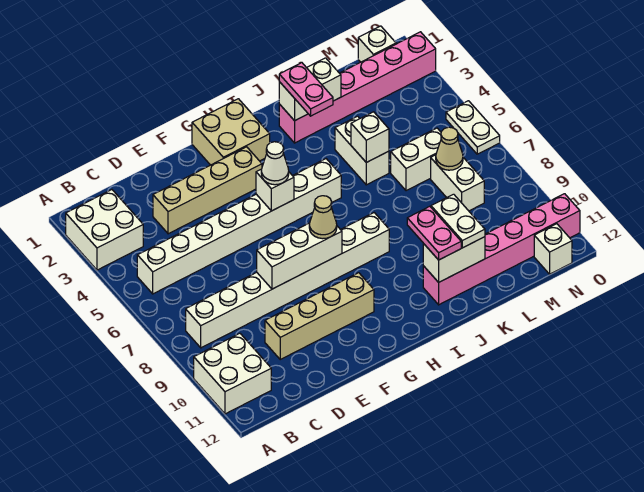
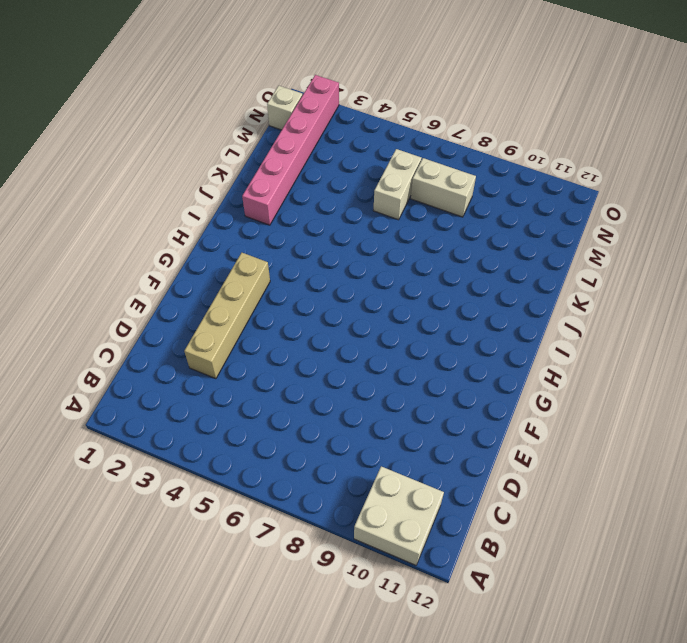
none -> white 2x2 brick [66,190,143,270]
none -> white 1x8 brick [137,159,341,294]
none -> white 1x8 brick [186,213,389,348]

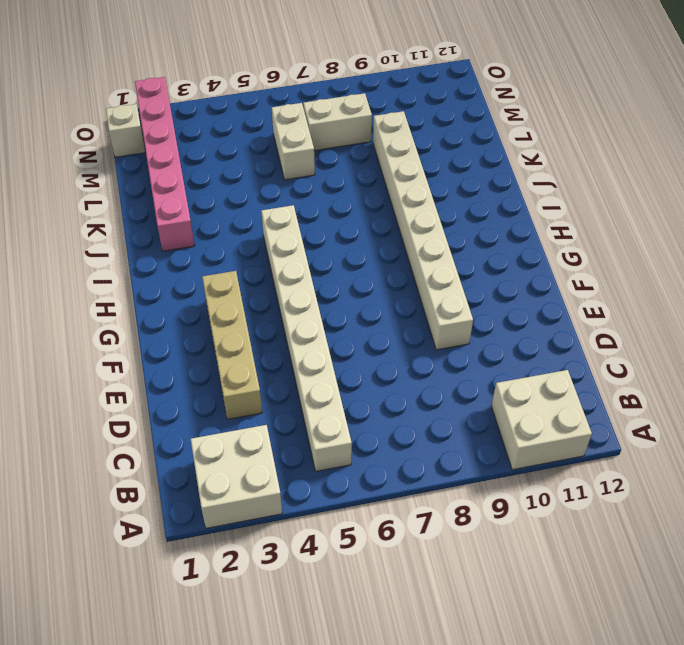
white 1x8 brick [373,111,473,350] -> white 1x8 brick moved to [186,213,389,348]
none -> tan 1x4 brick [265,273,374,359]
none -> tan 2x2 brick [192,99,270,165]
none -> pink 1x6 brick [423,194,580,305]

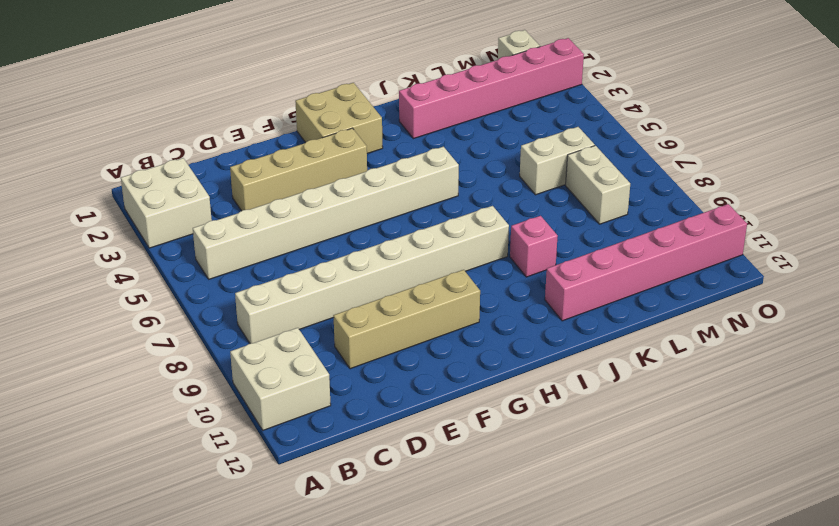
pink 1x1 brick [510,216,558,277] -> none
none -> white 1x2 brick [335,116,389,185]
none -> white 1x1 brick [534,224,572,274]
none -> white 1x2 plate [446,101,500,154]

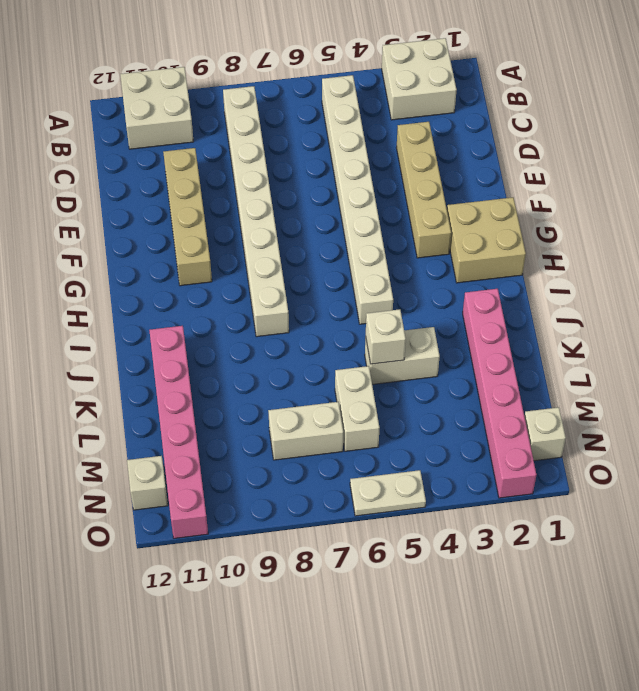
none -> white 1x3 brick [257,223,342,289]
none -> white 1x1 brick [256,169,294,211]
none -> white 1x2 brick [279,58,341,121]

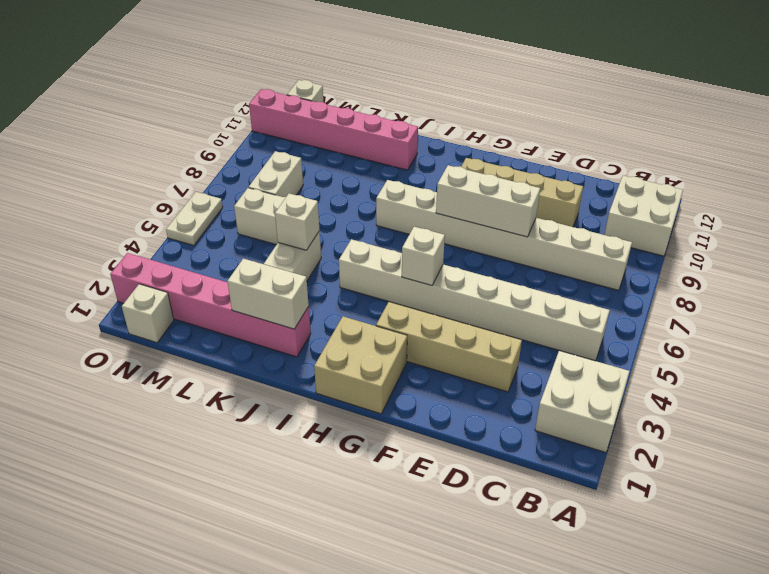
none -> white 1x2 brick [423,237,485,282]
none -> tan 1x1 cone [436,127,463,170]
none -> white 1x1 cone [261,142,289,185]

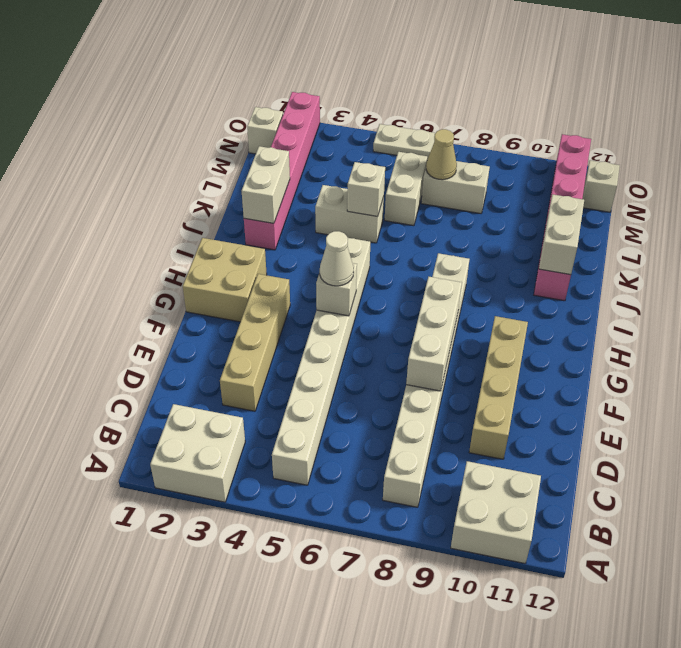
none -> tan 1x1 cone [309,196,337,239]
none -> pink 1x2 plate [279,63,333,116]
none -> pink 1x2 plate [407,206,461,260]

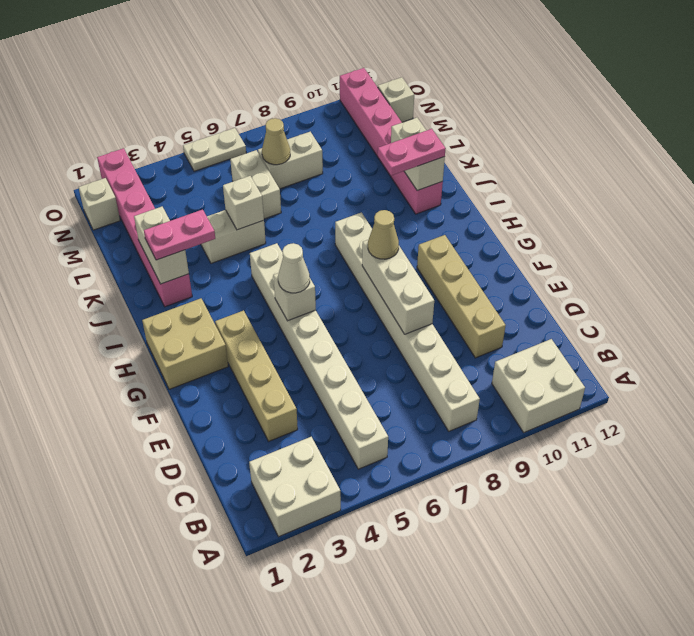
none -> white 1x2 plate [431,194,485,248]

